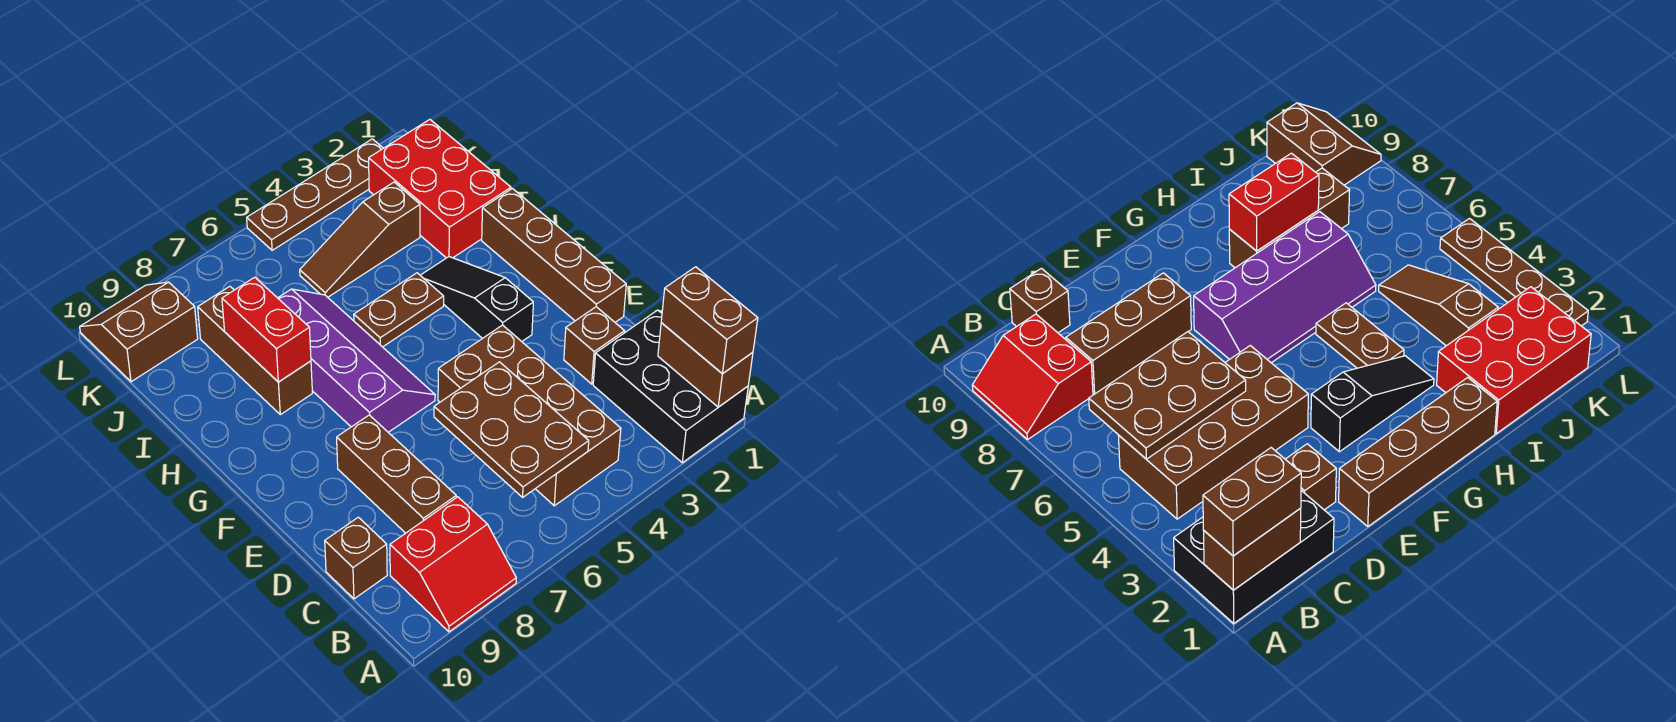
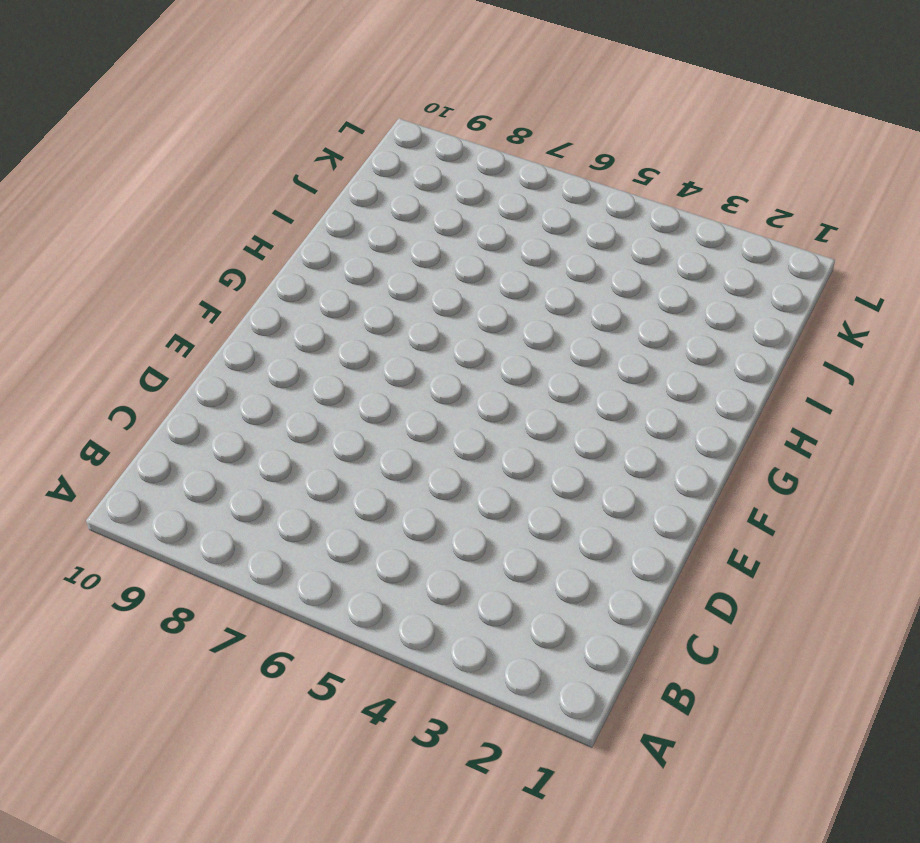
none -> black 2x3 brick [593,310,748,463]
none -> red 2x2 slope [390,497,516,632]
none -> brown 2x4 brick [438,325,621,506]

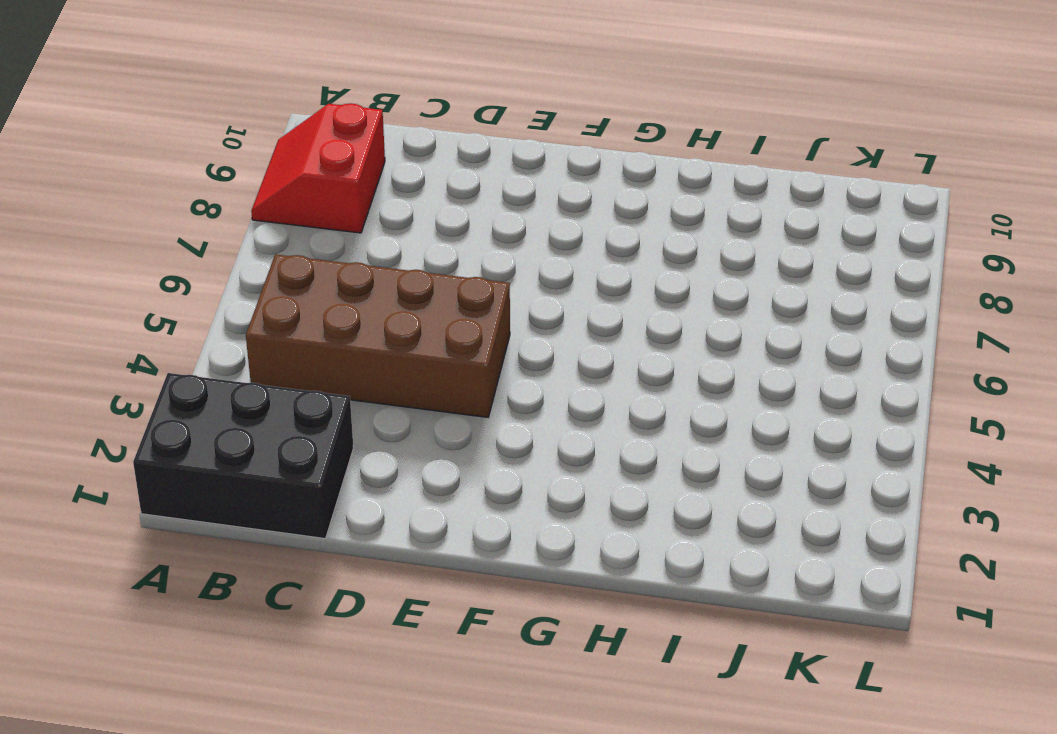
none -> brown 1x3 brick [337,415,456,533]
none -> brown 1x1 brick [325,517,387,599]
none -> brown 1x1 brick [564,307,625,384]

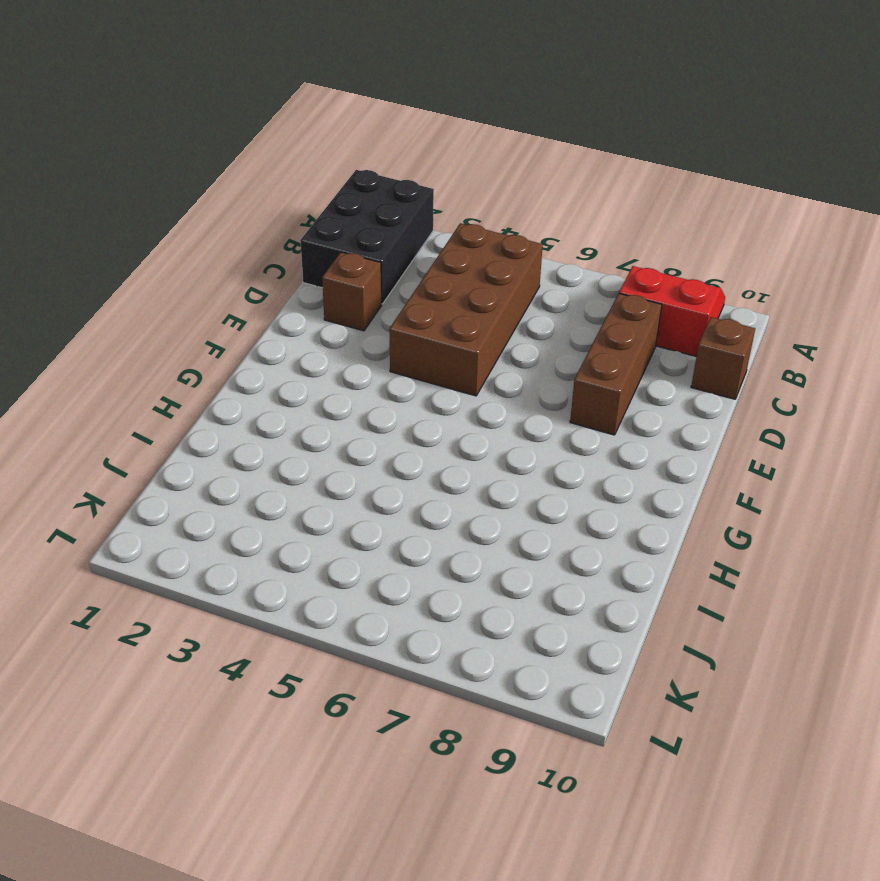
none -> brown 1x4 brick [482,189,626,322]
none -> black 1x3 slope [420,257,533,341]
none -> purple 2x4 slope [278,289,435,432]

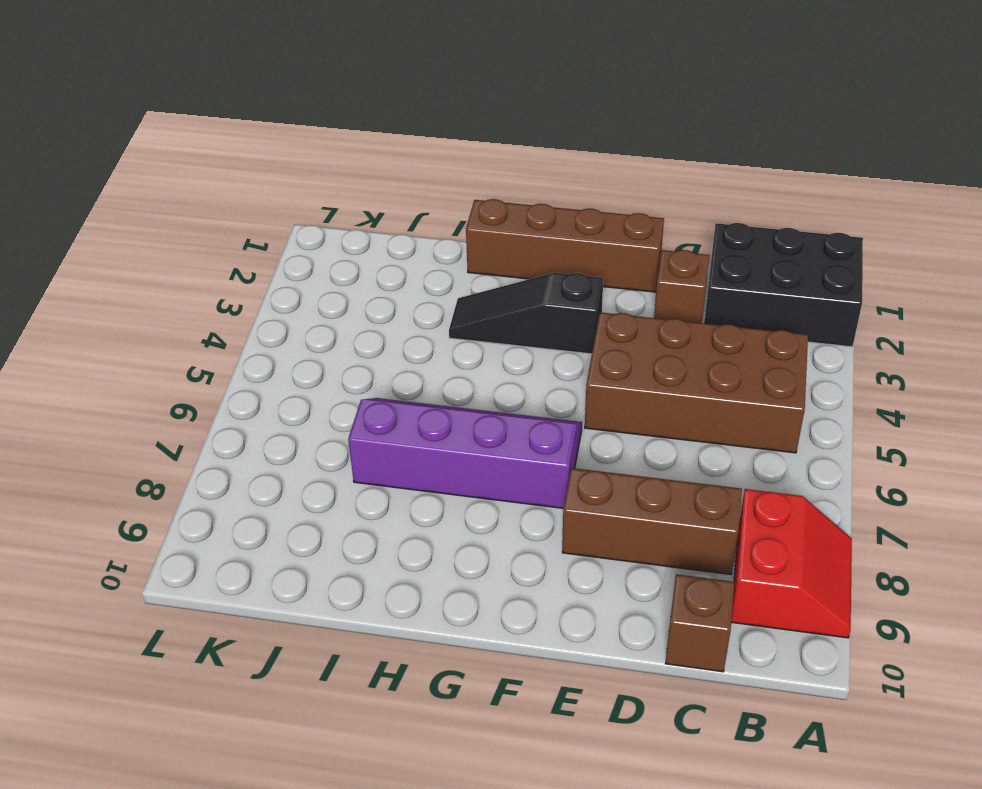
none -> brown 1x2 plate [354,273,444,347]
none -> brown 1x3 brick [198,286,312,415]
none -> red 2x3 brick [369,120,511,258]

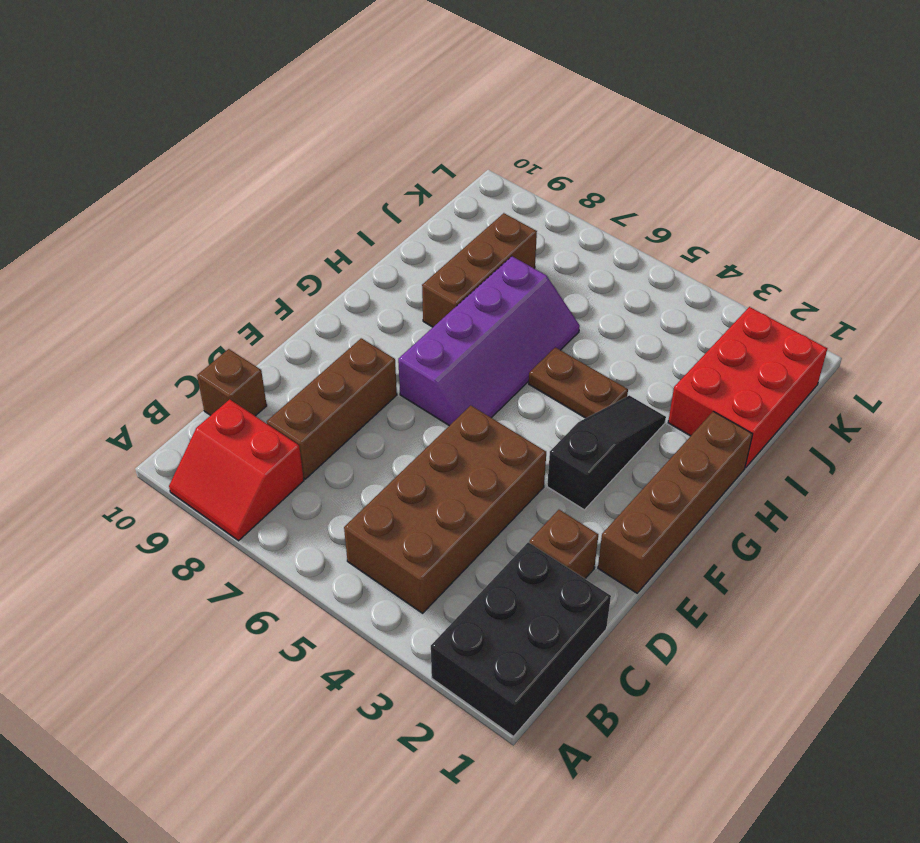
none -> brown 1x3 slope [300,182,420,297]
none -> brown 2x2 slope [80,282,198,382]
none -> brown 1x4 plate [247,139,383,250]

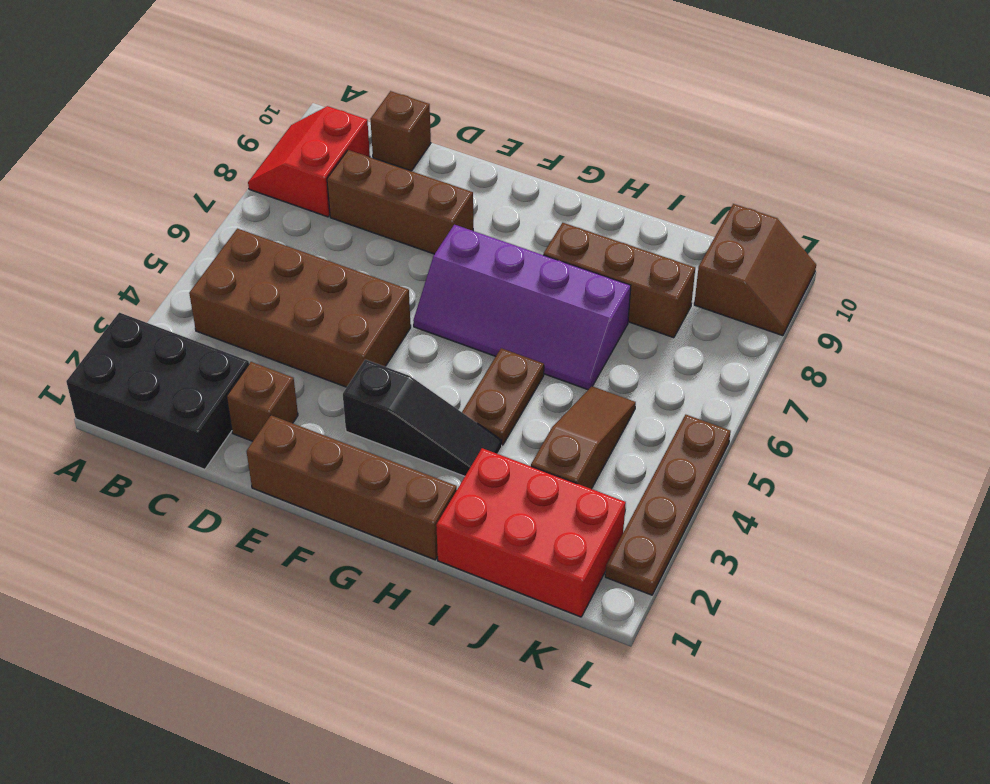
none -> brown 1x2 brick [658,323,753,407]
none -> brown 2x3 plate [434,362,589,497]
none -> red 1x2 brick [222,277,311,382]

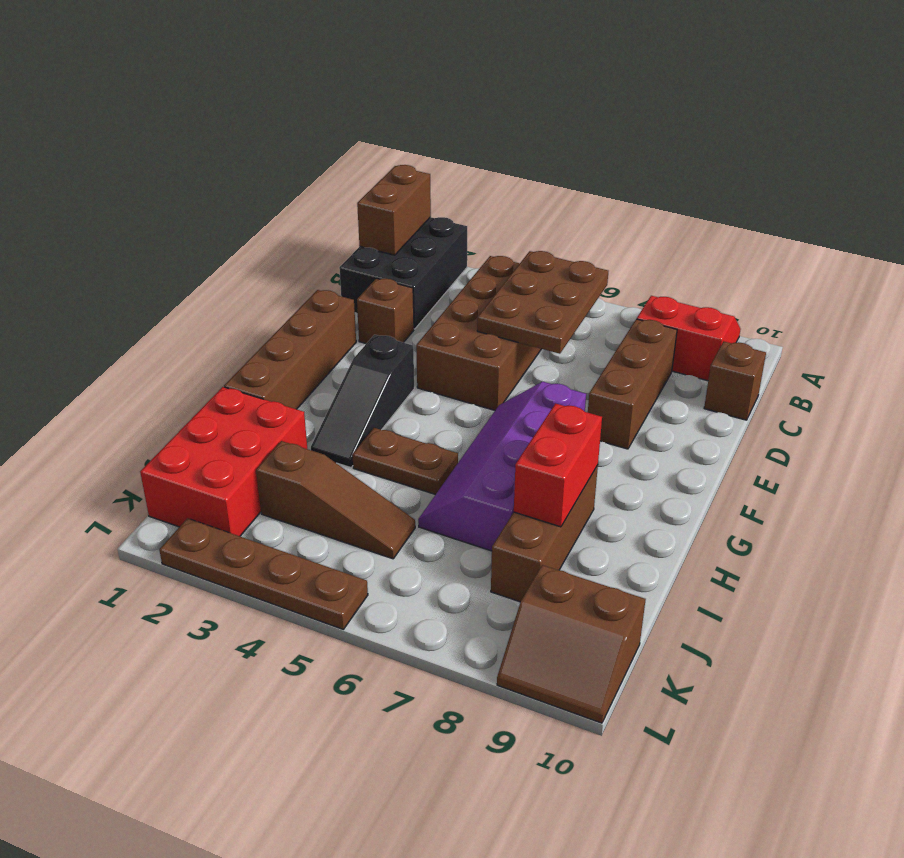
none -> brown 1x2 brick [661,267,758,374]

